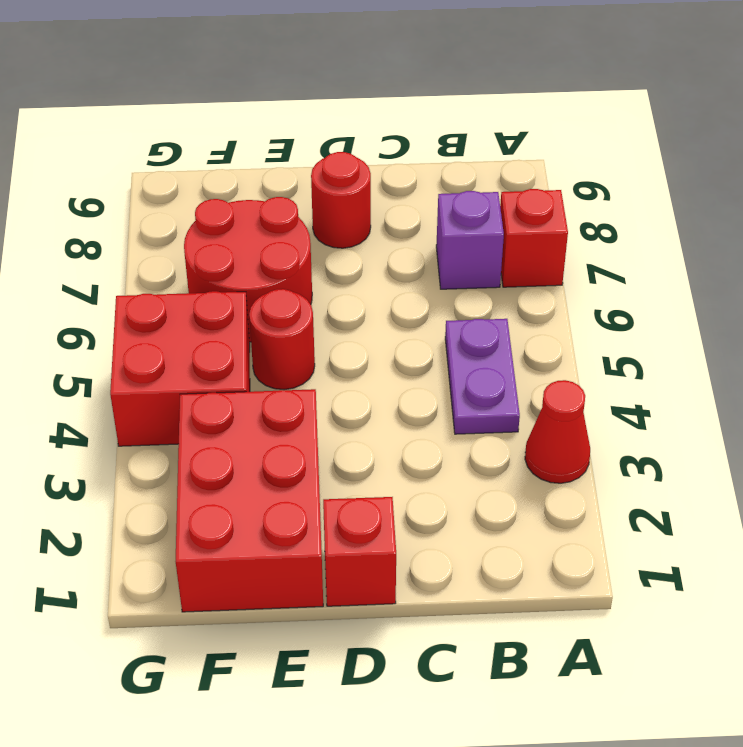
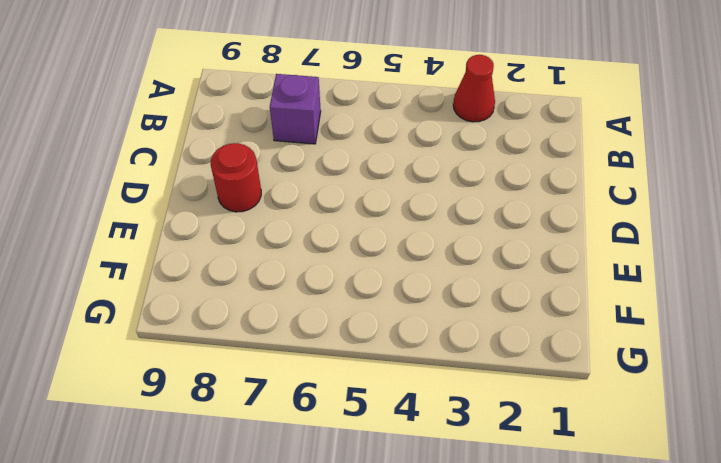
none -> red 1x1 brick [500,189,568,287]
none -> purple 1x2 plate [445,319,520,434]

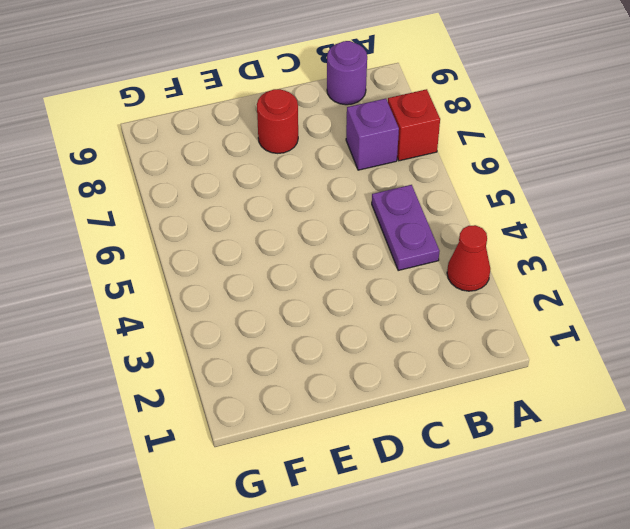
purple 1x1 round brick [327,41,367,105] -> none
none -> red 1x1 brick [323,497,396,606]
none -> red 2x3 brick [176,389,323,612]

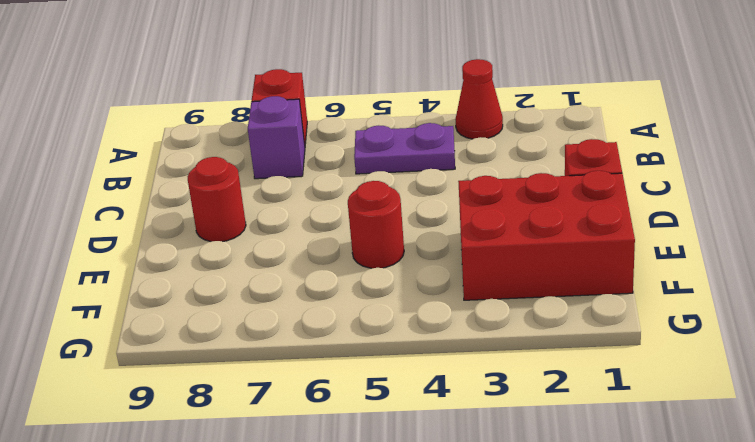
none -> red 2x2 round brick [184,197,312,342]
none -> red 2x2 brick [110,291,250,446]

